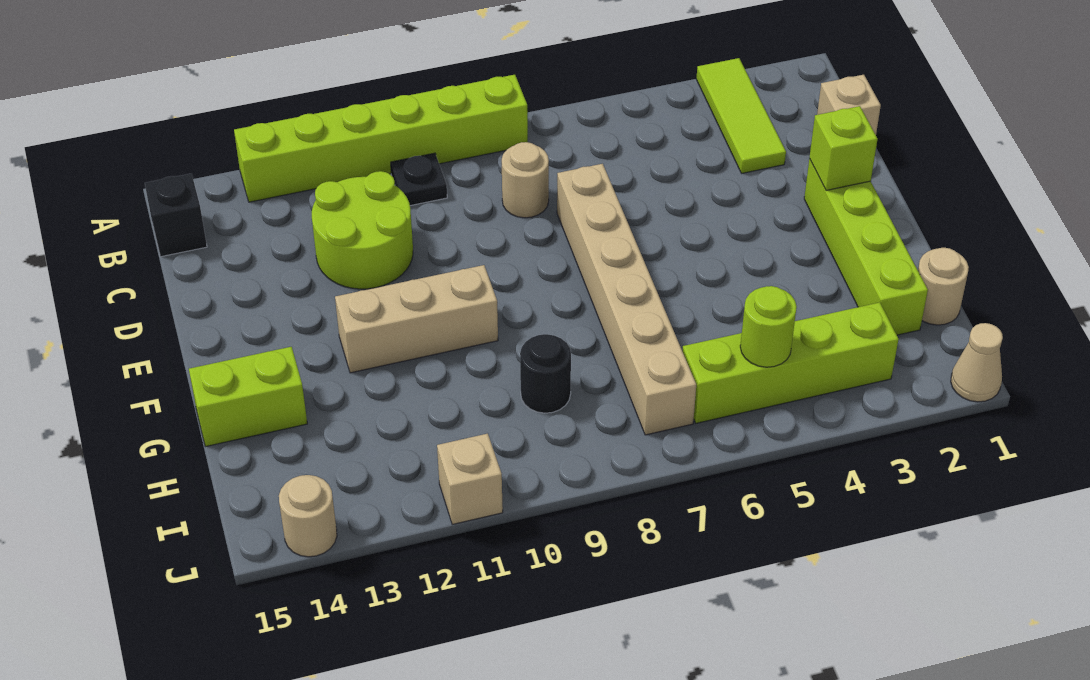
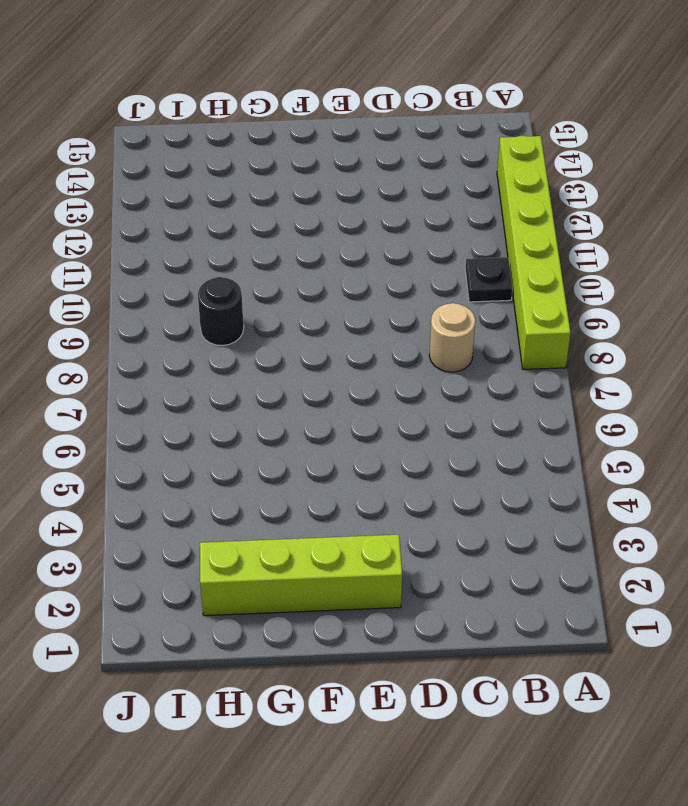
none -> lime 1x3 tile [696,58,786,173]
none -> black 1x1 brick [145,174,207,257]
none -> tan 1x1 brick [817,75,881,135]

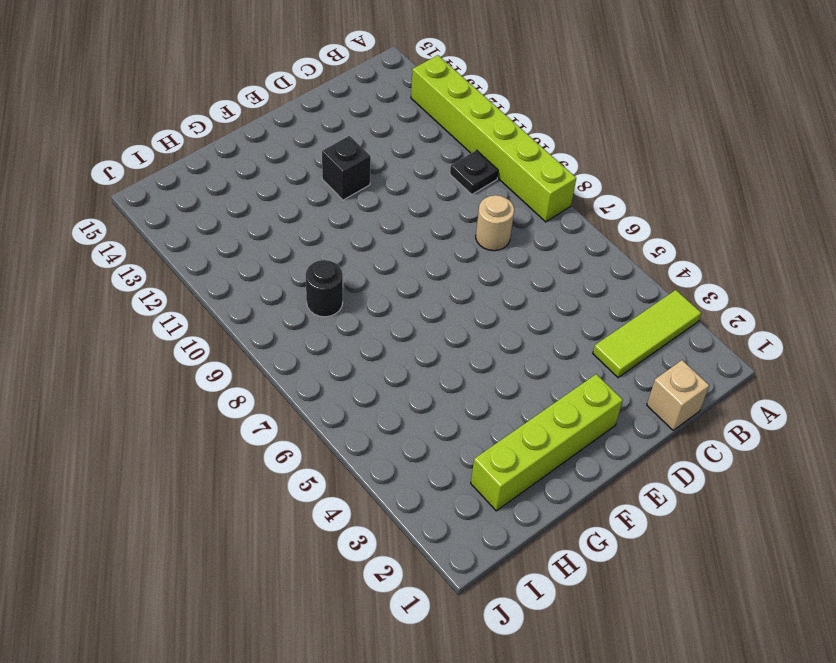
black 1x1 brick [322,136,371,200] -> black 1x1 brick moved to [145,174,207,257]
none -> lime 2x2 round brick [312,171,413,289]
none -> tan 1x6 brick [557,164,696,435]
none -> tan 1x3 brick [335,265,498,373]

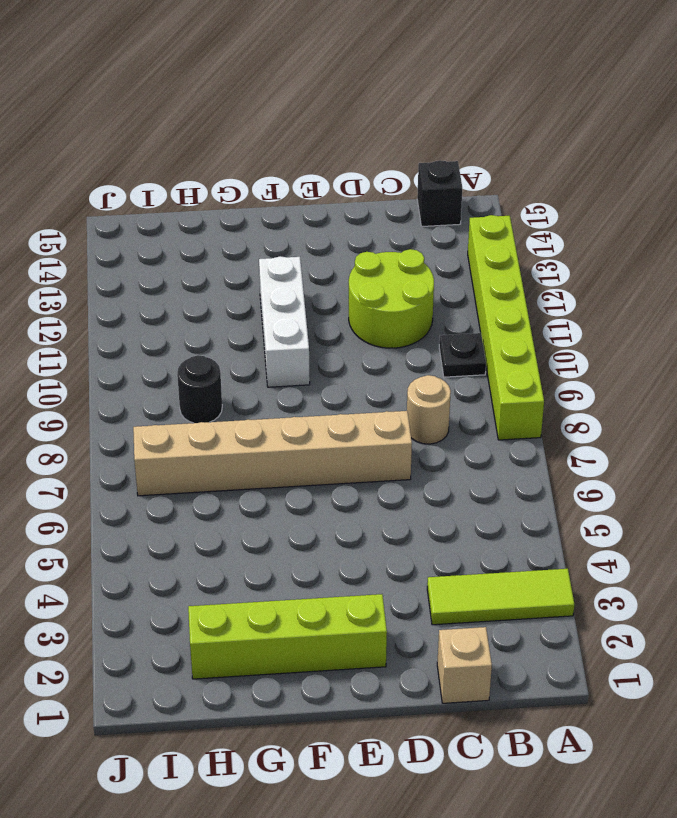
white 1x3 brick [259,256,310,387] -> tan 1x3 brick [335,265,498,373]
none -> lime 1x2 brick [189,347,307,447]
none -> tan 1x1 round brick [918,248,969,325]
none -> lime 1x4 brick [682,302,899,423]

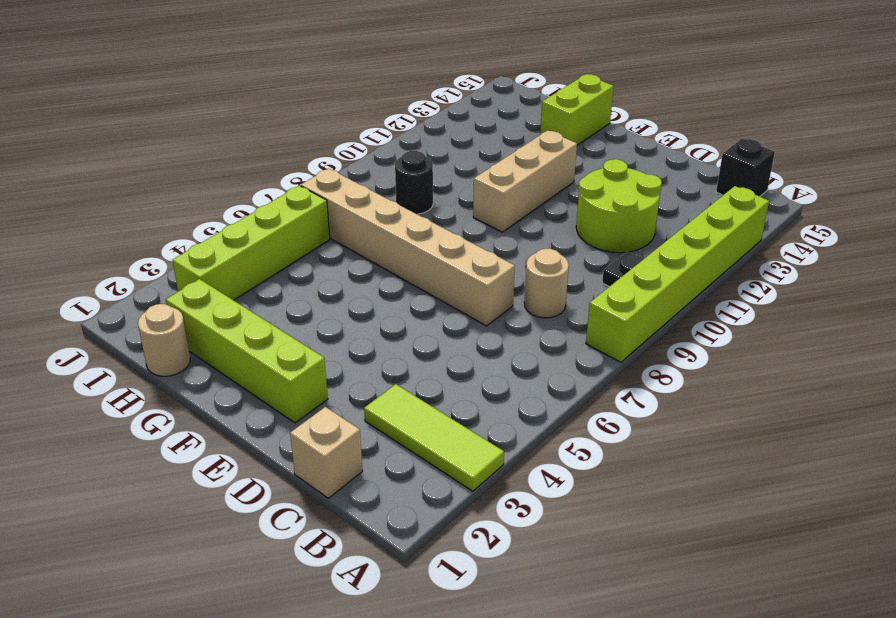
none -> tan 1x1 cone [951,323,1003,402]
none -> tan 1x1 brick [437,434,503,524]
none -> tan 1x1 round brick [279,475,337,557]

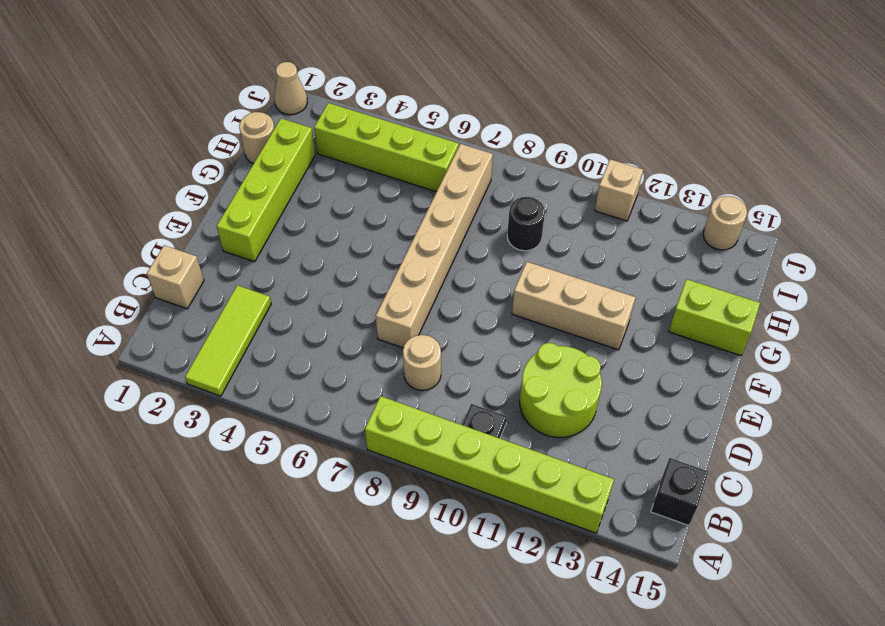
none -> lime 1x1 brick [809,106,877,190]
none -> lime 1x1 round brick [740,286,797,367]

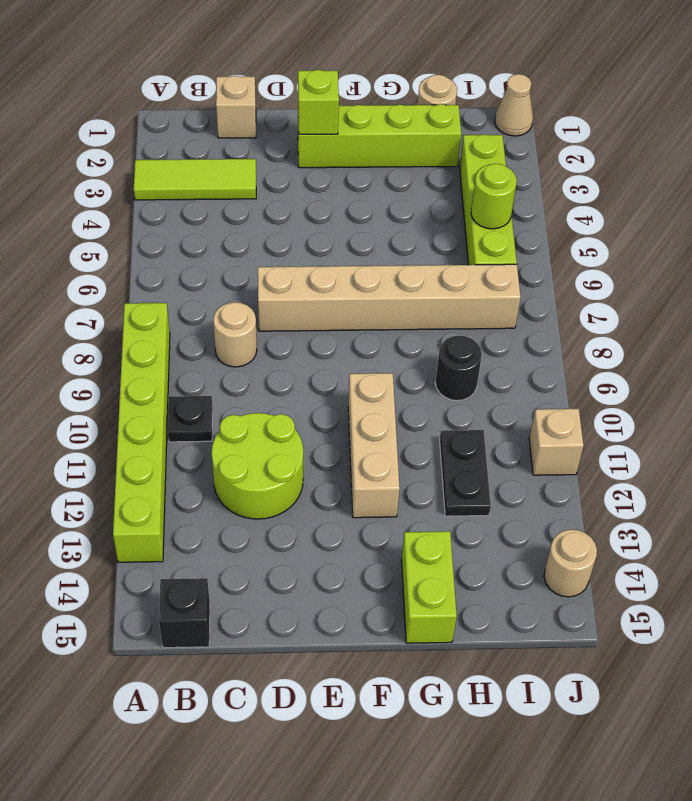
black 1x2 plate [440,430,491,516] -> none

